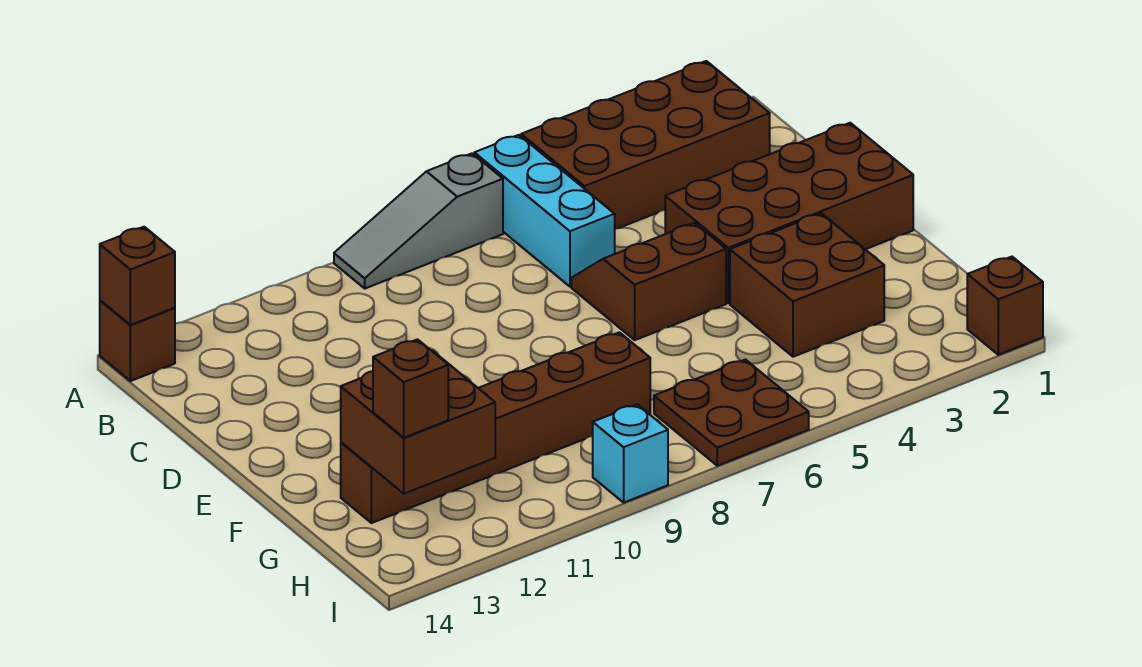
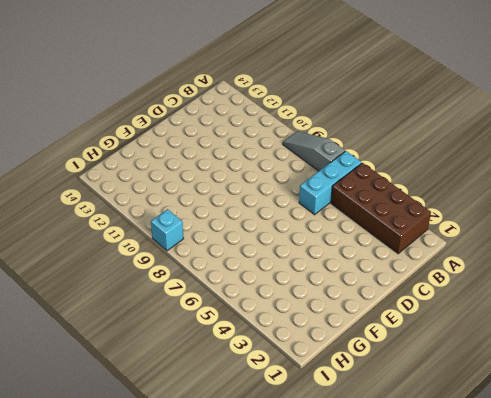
none -> brown 1x1 brick [100,300,175,381]
none -> brown 2x4 brick [665,123,913,303]
none -> brown 2x2 slope [571,223,726,340]

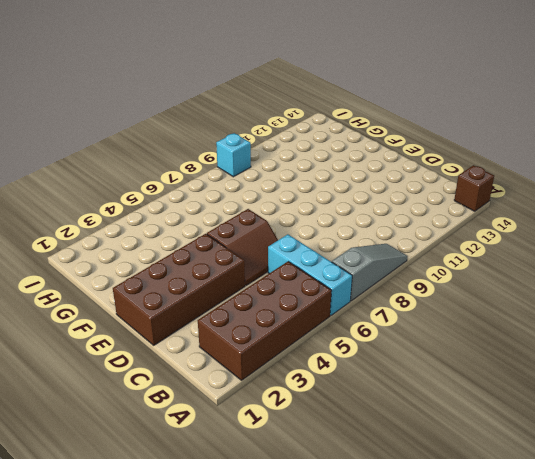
none -> brown 2x2 brick [730,213,884,357]
none -> brown 1x6 brick [341,332,650,523]
none -> brown 2x2 plate [654,360,809,466]

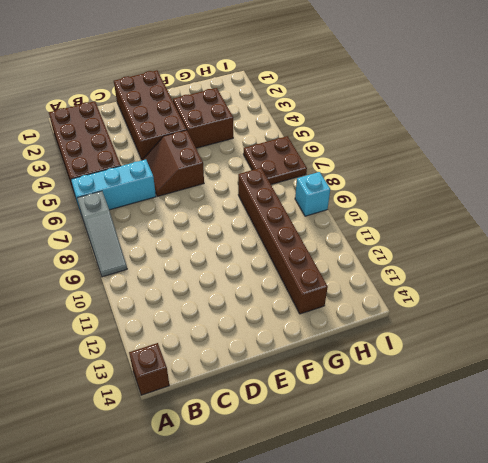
none -> brown 1x1 brick [967,257,1043,355]
none -> brown 1x1 brick [100,227,175,325]
none -> brown 2x2 brick [341,350,495,494]

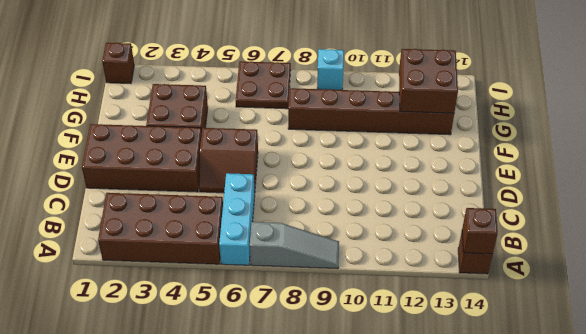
none -> brown 1x1 brick [373,339,448,438]

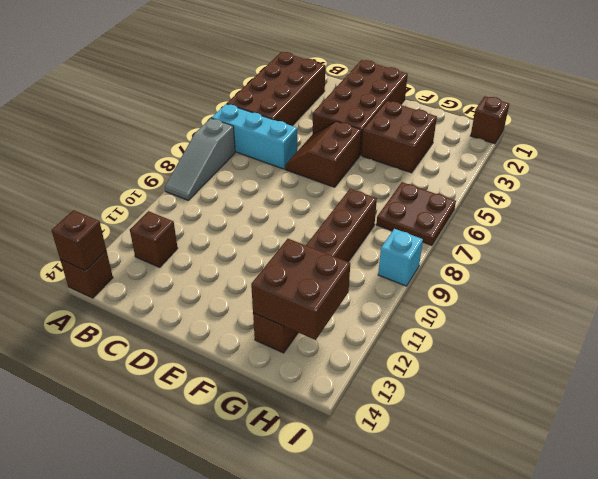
brown 1x1 brick [130,211,178,267] -> brown 1x1 brick moved to [373,339,448,438]

